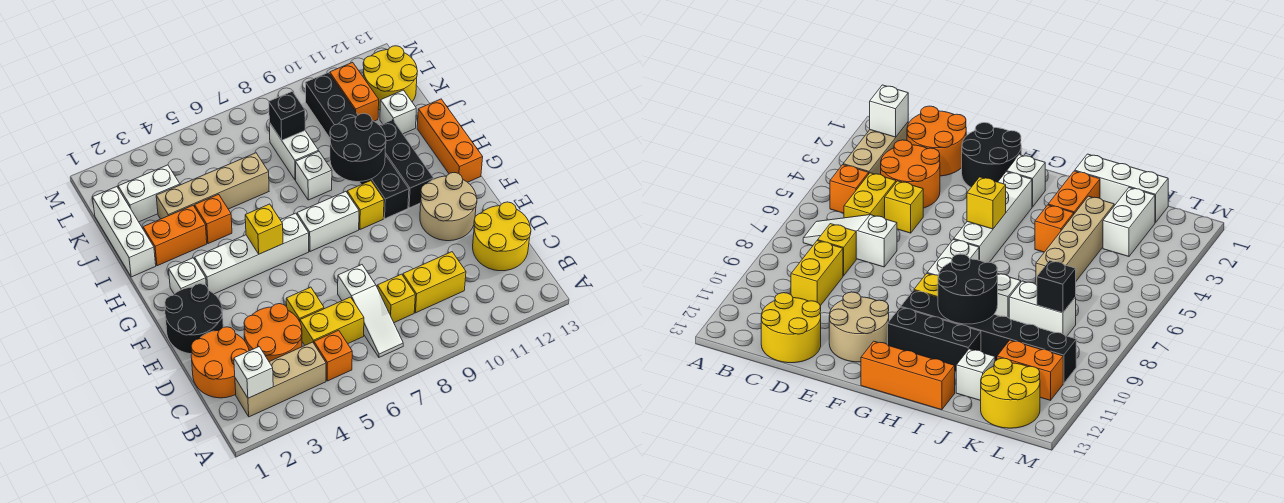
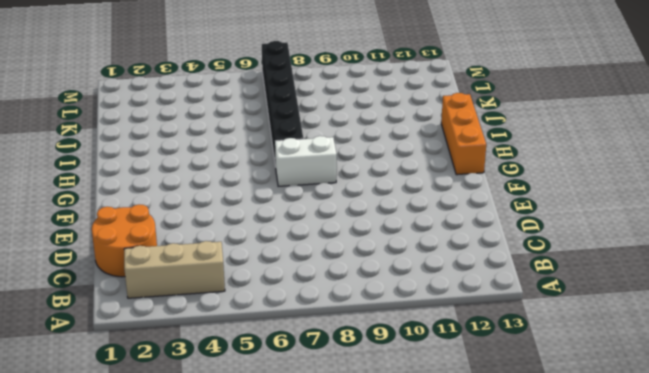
black 1x6 brick [262,41,303,167] -> black 1x6 brick moved to [305,73,409,218]
none -> orange 1x1 brick [314,330,352,381]
none -> white 1x3 slope [338,265,403,357]
none -> orange 2x2 round brick [244,304,302,362]
none -> yellow 1x2 brick [300,297,364,345]

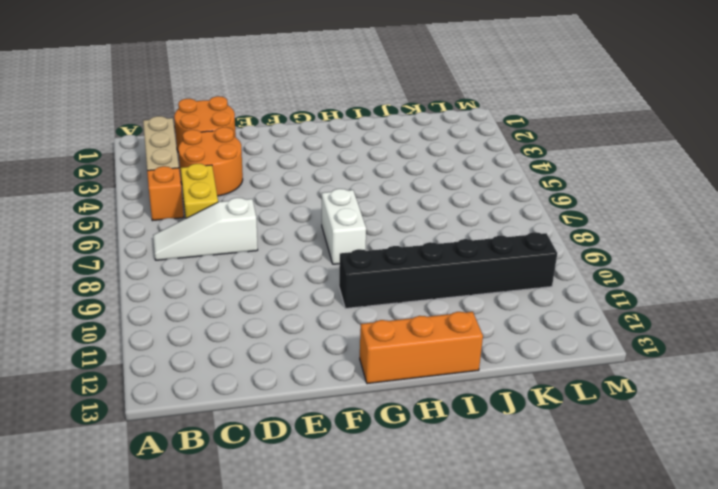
none -> yellow 1x1 brick [377,274,415,323]
none -> yellow 1x2 brick [403,252,466,313]
none -> yellow 2x2 round brick [473,202,531,271]
none -> yellow 1x1 brick [286,287,324,322]

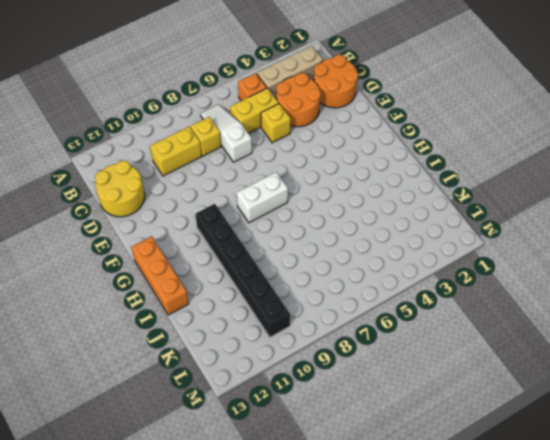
none -> black 2x2 round brick [165,284,223,354]
none -> tan 2x2 round brick [420,173,477,241]
none -> white 1x1 brick [169,258,206,294]
none -> white 1x4 brick [195,213,309,294]

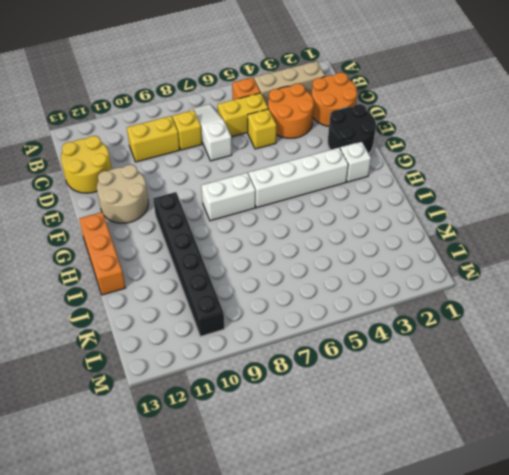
none -> yellow 1x1 brick [347,181,384,229]
none -> black 1x3 brick [380,120,434,208]
none -> white 1x3 brick [93,187,156,277]
none -> orange 1x2 brick [143,206,207,266]

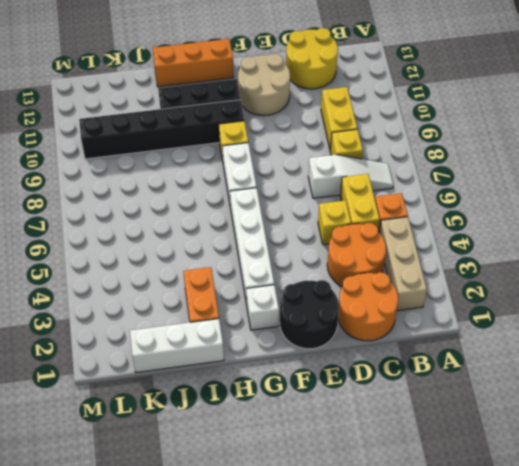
none -> orange 1x1 brick [195,194,232,244]
none -> white 1x1 brick [295,152,332,200]
none -> tan 1x4 brick [156,153,269,219]
none -> white 1x2 brick [269,122,319,180]

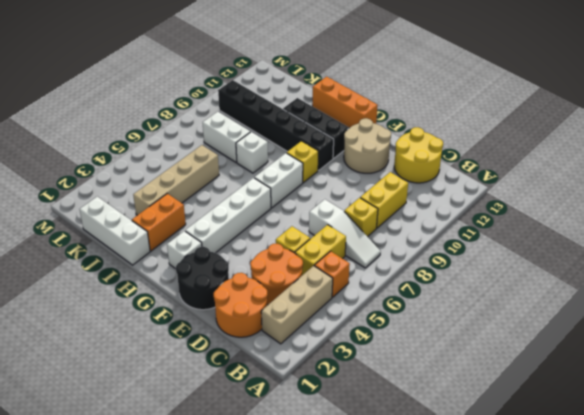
none -> orange 1x1 brick [195,194,232,244]
none -> white 1x1 brick [380,90,416,134]
none -> white 1x2 brick [118,165,180,222]
none -> orange 1x2 brick [330,62,379,121]

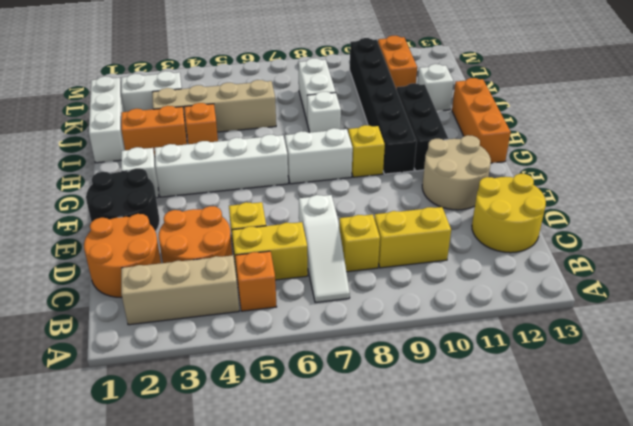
none -> yellow 2x2 round brick [363,46,417,110]
none -> white 1x1 brick [234,347,273,398]
none -> yellow 1x1 brick [245,204,283,254]
none -> black 2x2 round brick [330,113,386,182]

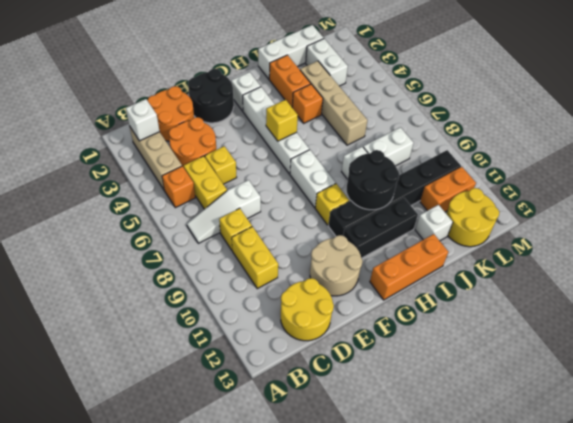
none -> black 1x1 brick [269,91,305,140]

